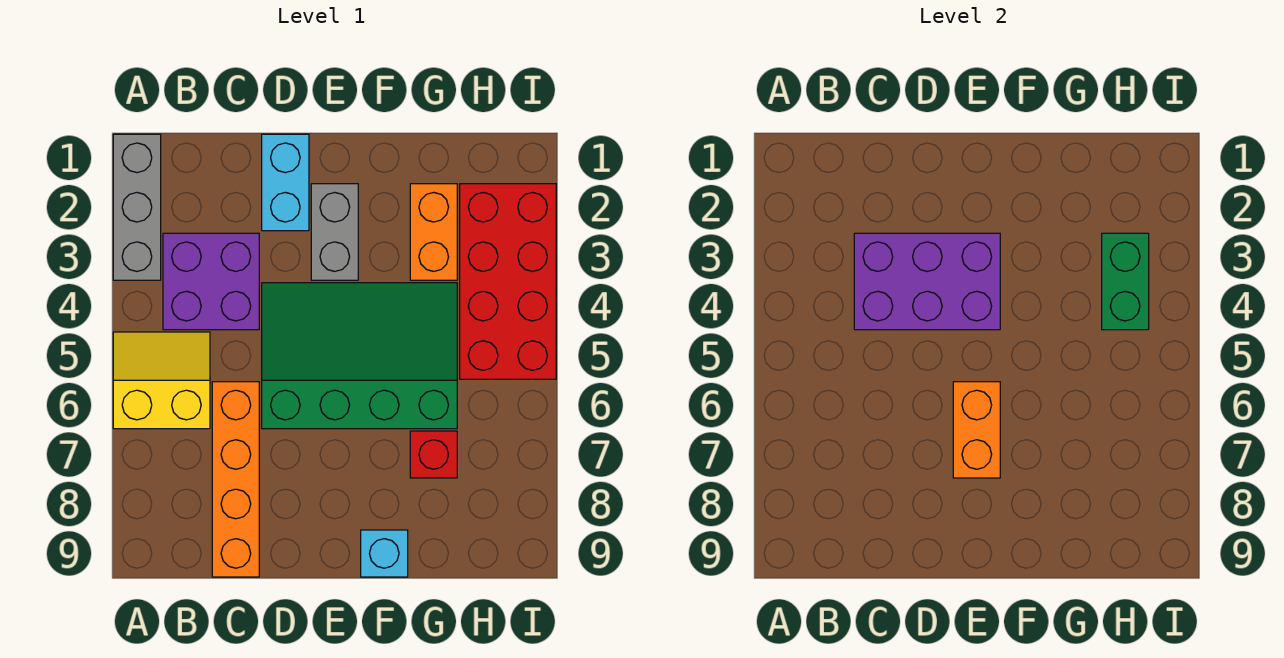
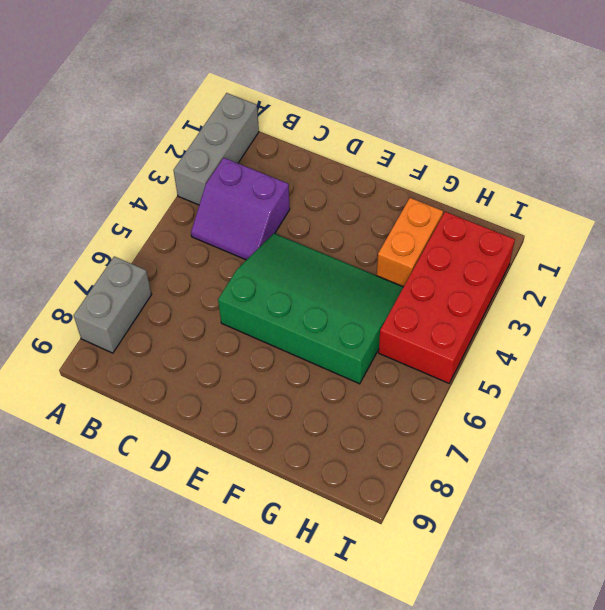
grey 1x2 brick [74,256,152,353] -> grey 1x2 brick moved to [311,184,358,280]
purple 2x2 slope [191,158,290,260] -> purple 2x2 brick [163,233,259,330]
none -> yellow 2x2 slope [113,332,210,429]
none -> orange 1x4 brick [212,382,259,577]
none -> cyan 1x2 brick [262,134,309,231]

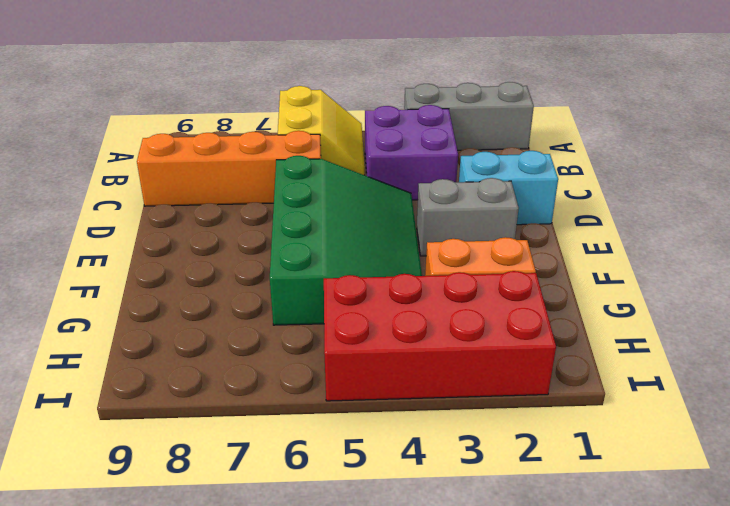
none -> cyan 1x1 brick [361,530,408,577]
none -> red 1x1 brick [410,431,457,478]
none -> purple 2x3 brick [854,233,1000,330]

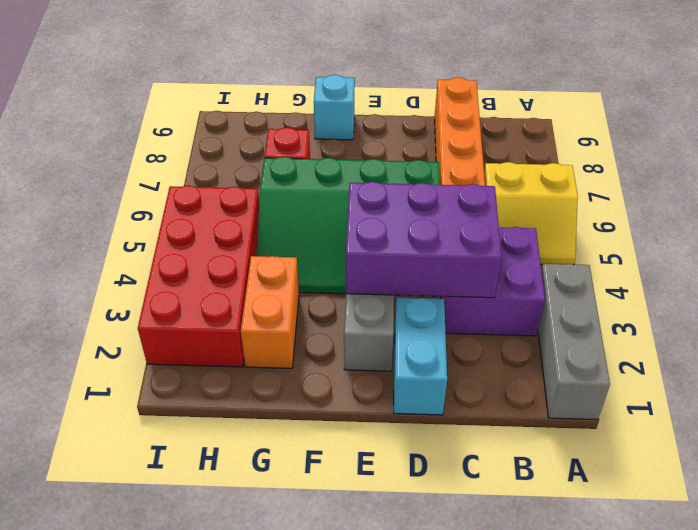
none -> orange 1x2 brick [953,382,1000,478]
none -> green 1x2 brick [1102,233,1149,330]

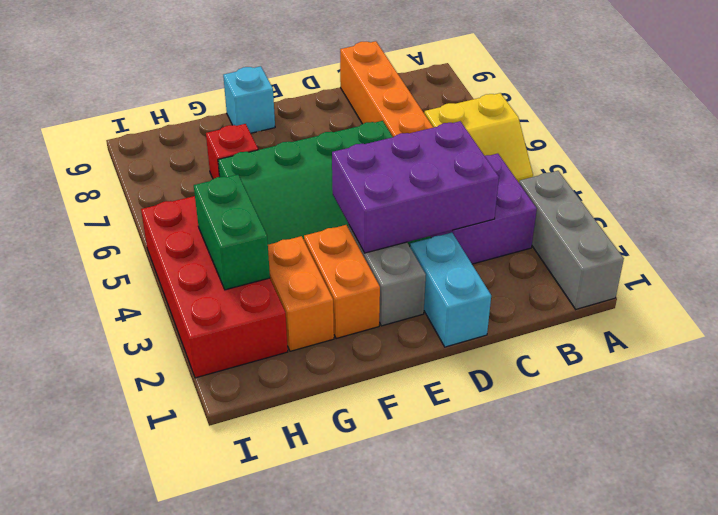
orange 1x2 brick [304,225,380,339] -> orange 1x2 brick moved to [953,382,1000,478]

